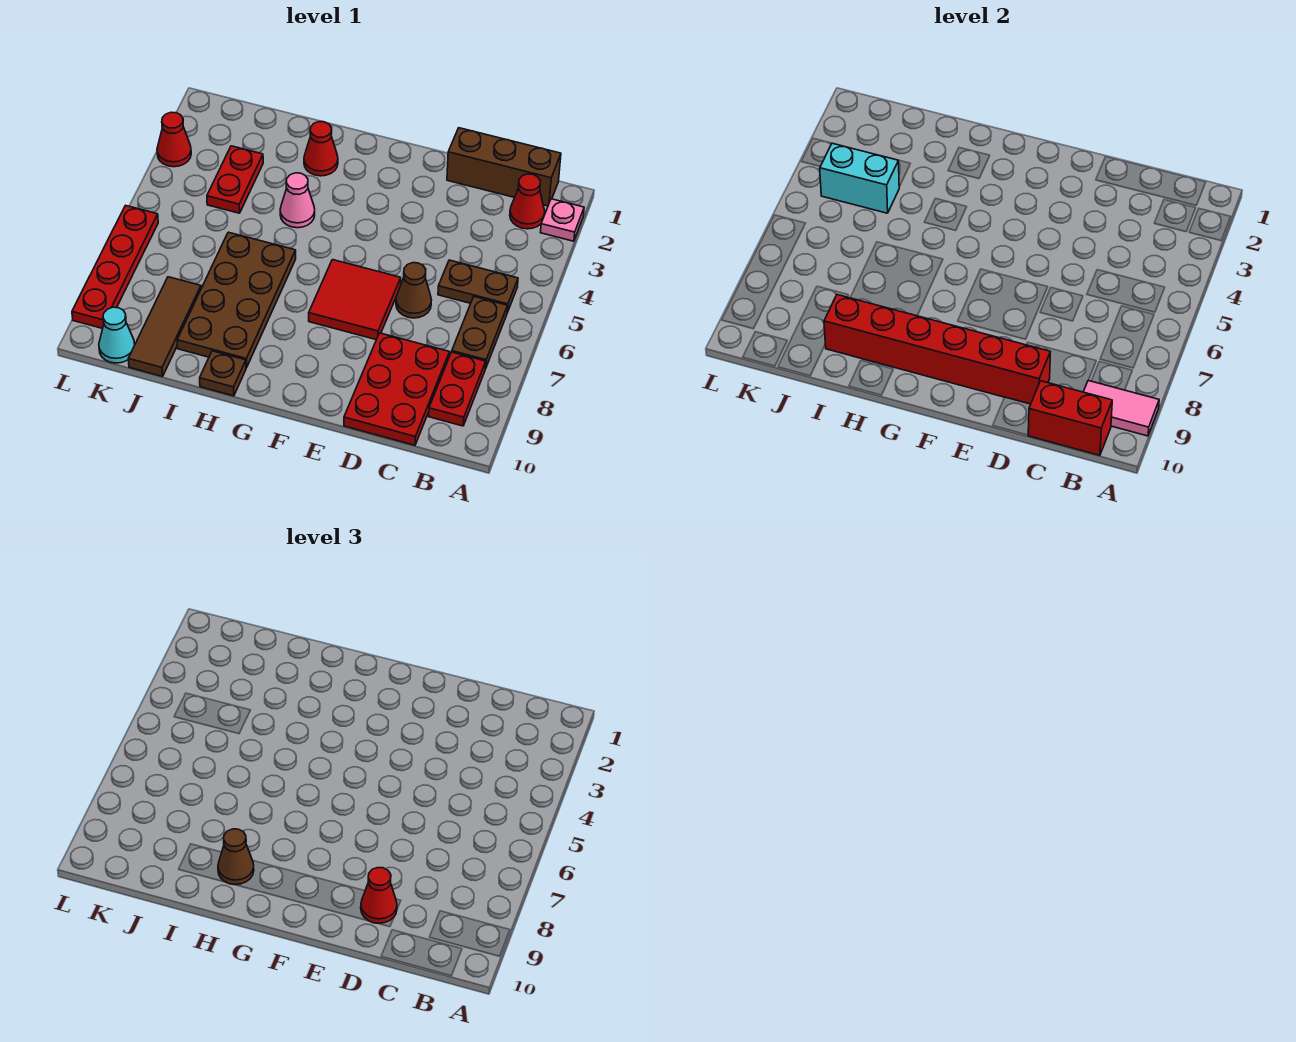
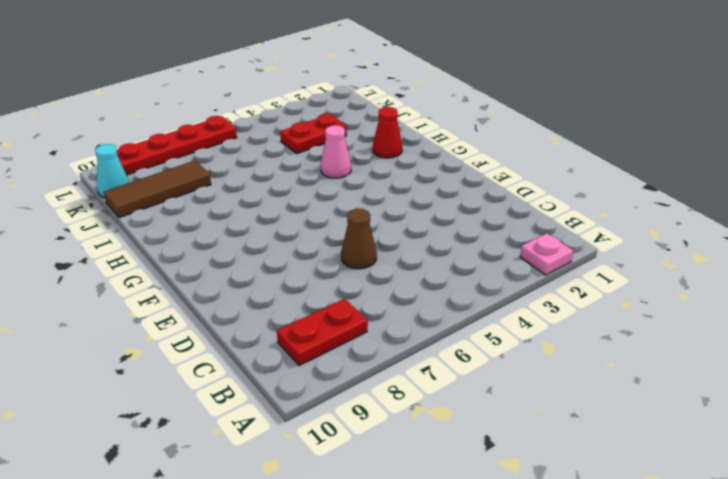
none -> brown 1x3 brick [447,128,561,206]
none -> red 1x1 cone [510,174,545,229]
none -> brown 1x2 plate [438,260,518,313]

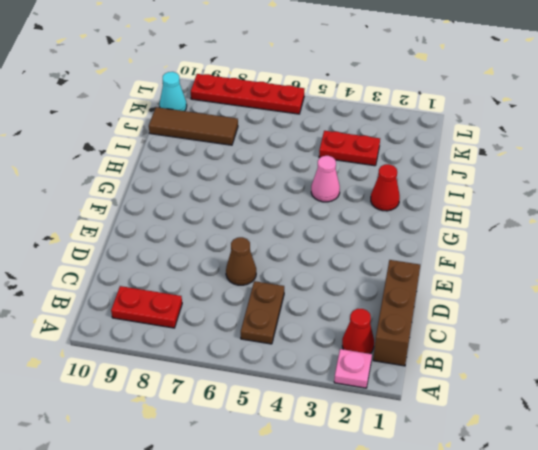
none -> brown 1x2 plate [452,297,507,368]
none -> red 2x3 plate [344,333,450,445]
none -> red 2x2 tile [309,260,401,340]

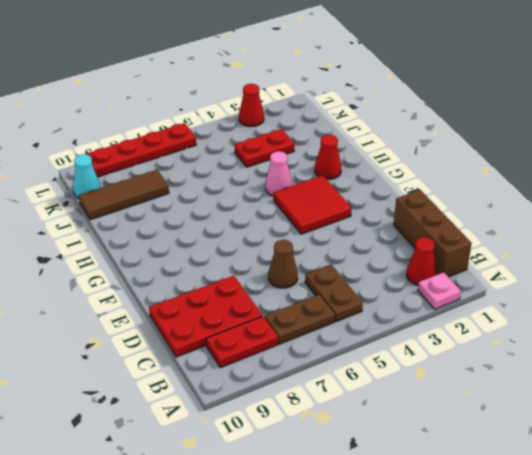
red 2x2 tile [274,175,352,234] -> red 2x2 tile moved to [309,260,401,340]
none -> brown 2x4 plate [177,232,296,367]
none -> brown 1x1 plate [200,351,246,396]
none -> pink 1x2 tile [1084,380,1159,436]

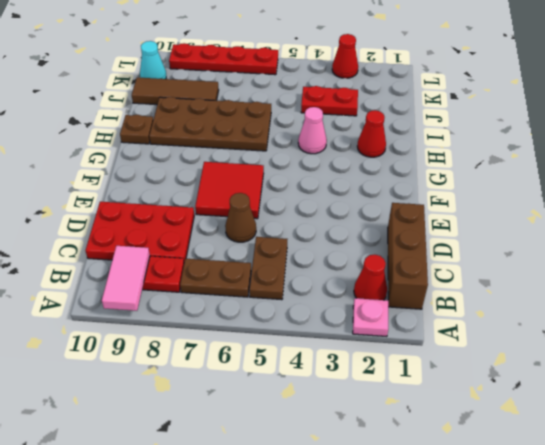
none -> red 1x2 brick [1028,381,1112,455]
none -> red 1x6 brick [824,295,1050,404]
none -> cyan 1x2 brick [820,143,900,213]

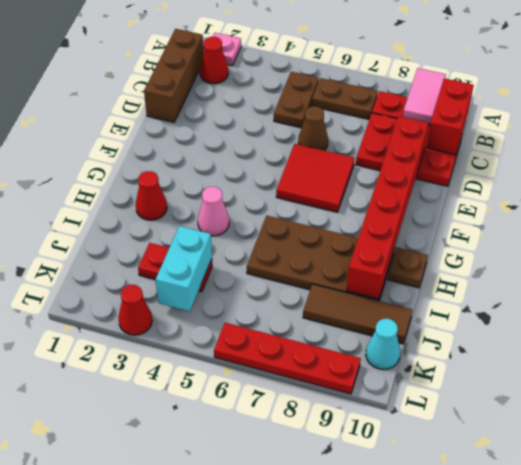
none -> red 1x1 cone [361,868,397,923]
none -> brown 1x1 cone [218,829,254,885]

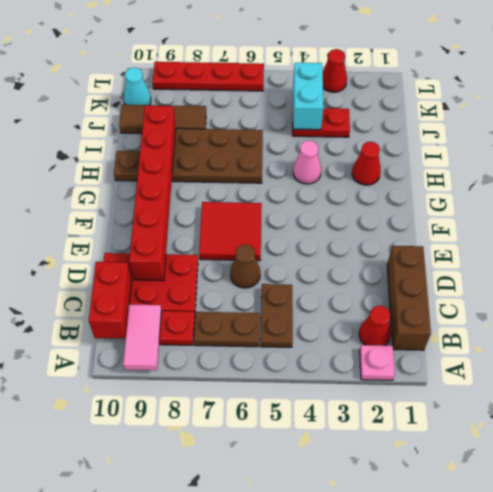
none -> red 1x1 cone [361,868,397,923]
none -> brown 1x1 cone [218,829,254,885]

